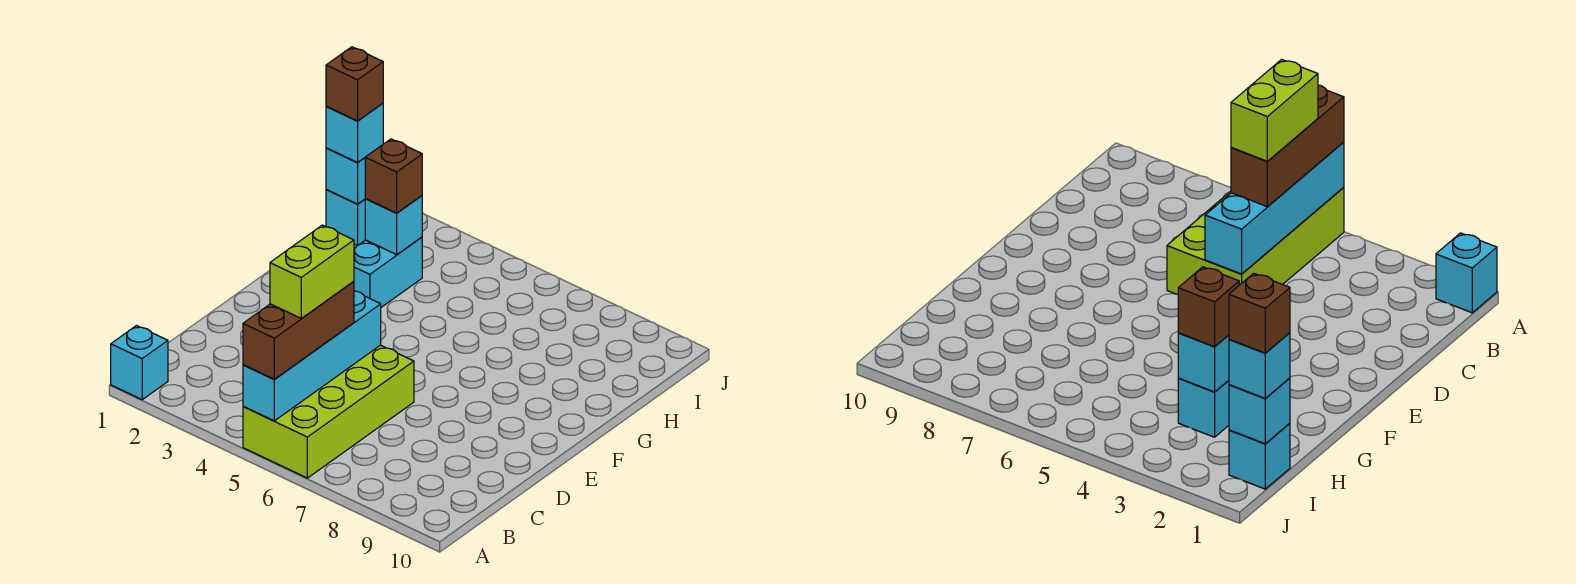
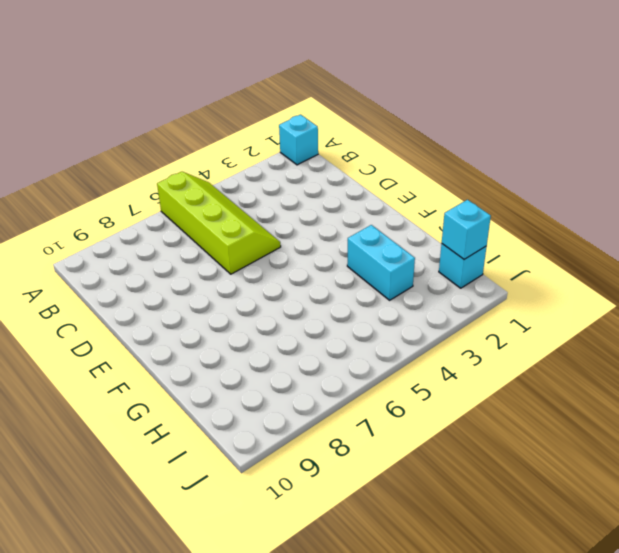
lime 2x4 slope [157,172,281,274] -> lime 2x4 brick [243,345,414,478]
none -> cyan 1x4 brick [243,291,381,421]
none -> cyan 1x1 brick [365,196,422,255]
none -> brown 1x3 brick [243,281,354,379]

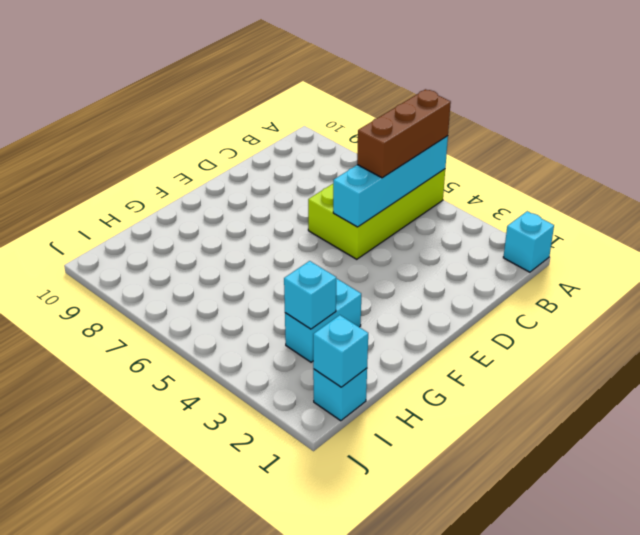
none -> brown 1x1 brick [365,139,422,213]
none -> cyan 1x1 brick [326,103,383,162]
none -> lime 1x2 brick [270,225,354,319]

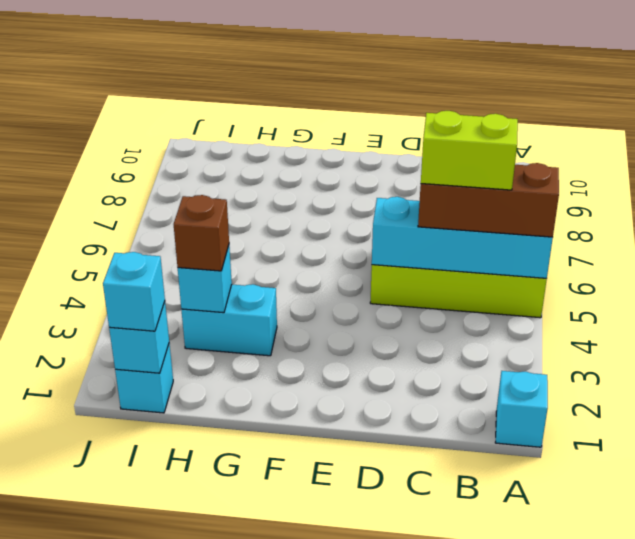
none -> brown 1x1 brick [326,47,383,121]

